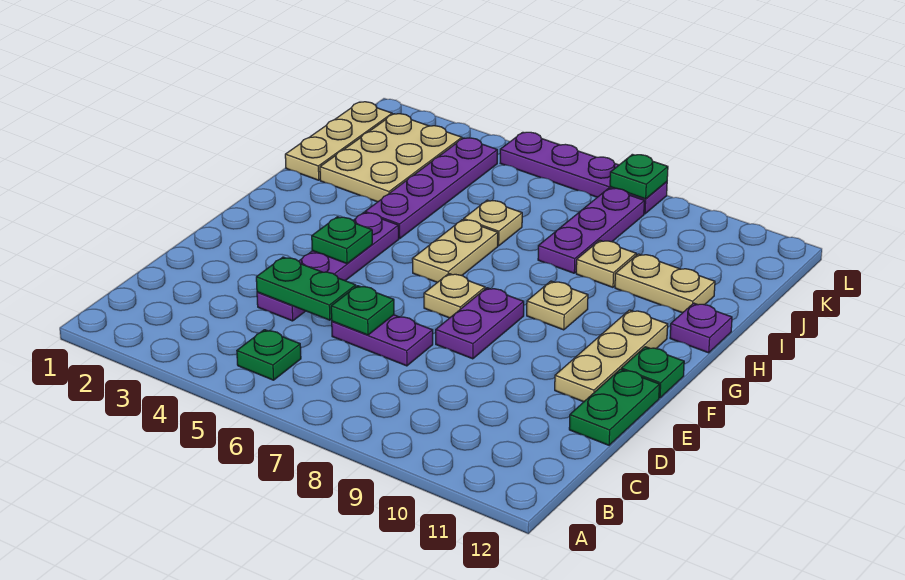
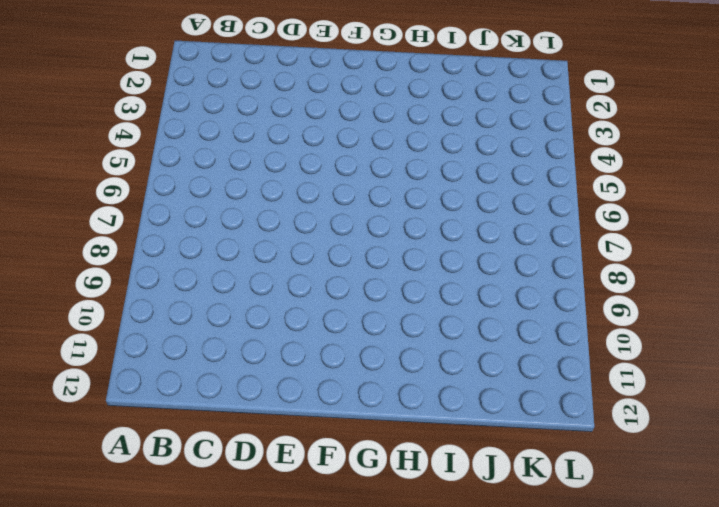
none -> green 1x1 plate [237,330,301,380]
none -> purple 1x4 plate [257,213,399,321]
none -> purple 1x2 plate [332,315,433,366]

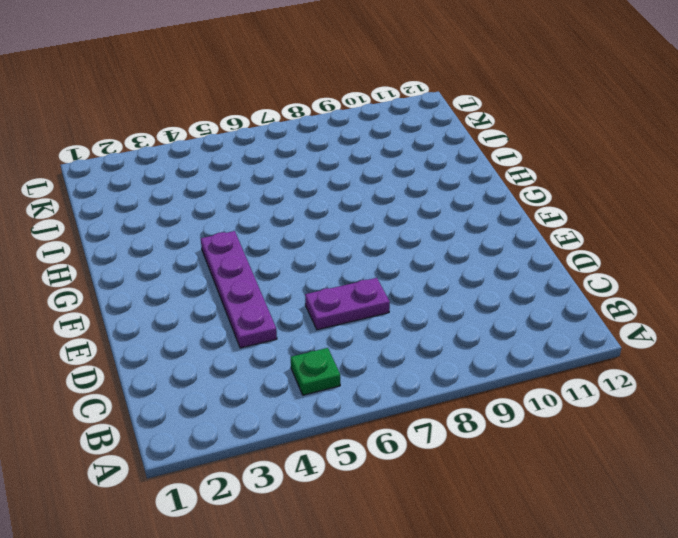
none -> green 1x2 plate [569,369,660,445]
none -> purple 1x2 plate [436,288,524,359]
none -> tan 1x3 plate [555,310,668,402]

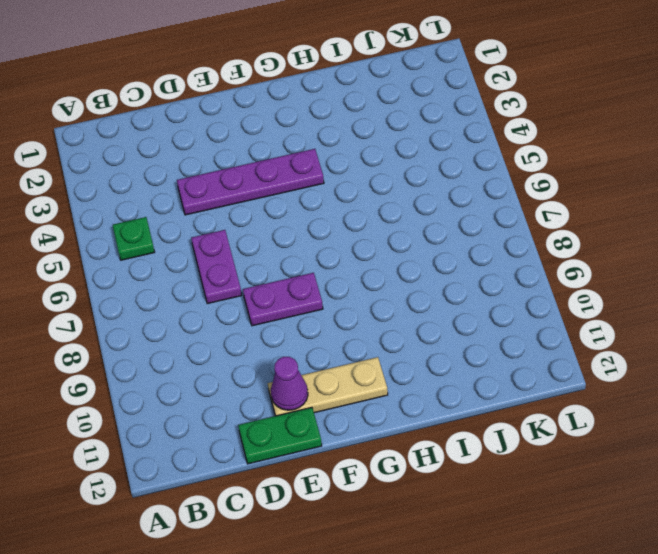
purple 1x1 cone [271,357,308,410] -> none
none -> tan 1x1 plate [424,274,485,318]
none -> green 1x1 plate [621,347,684,398]
none -> tan 1x2 plate [412,220,498,282]

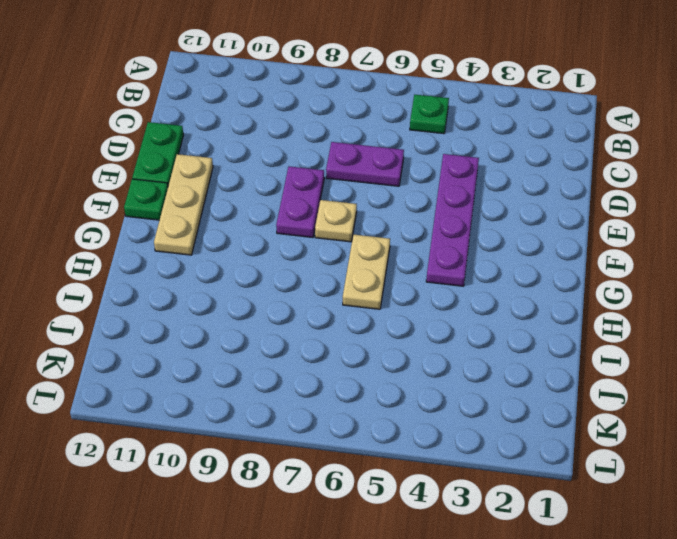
none -> tan 1x1 plate [527,281,588,330]
none -> purple 1x4 plate [365,138,497,239]
none -> purple 1x1 plate [670,303,732,353]

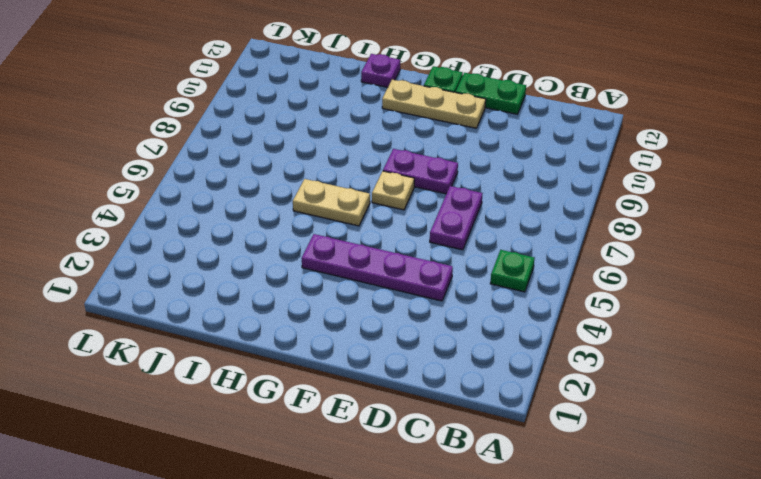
none -> tan 1x1 plate [527,281,588,330]
none -> purple 1x4 plate [365,138,497,239]
none -> tan 1x3 plate [285,102,392,180]

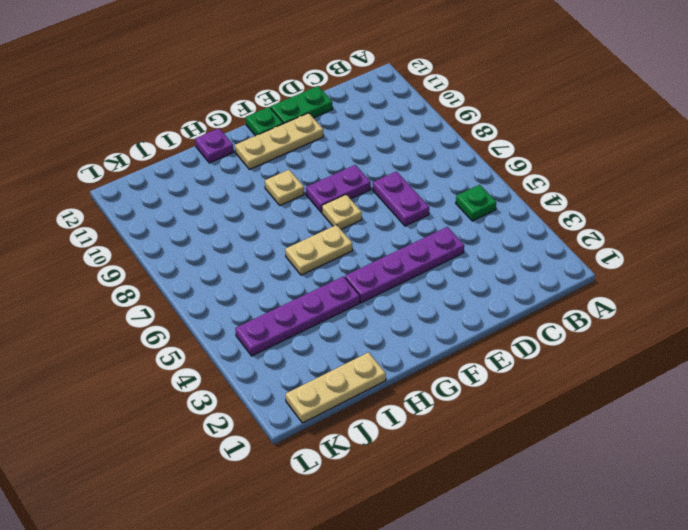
none -> tan 2x3 plate [320,114,462,202]
none -> tan 1x1 plate [464,200,522,246]
none -> purple 1x3 plate [538,188,645,273]

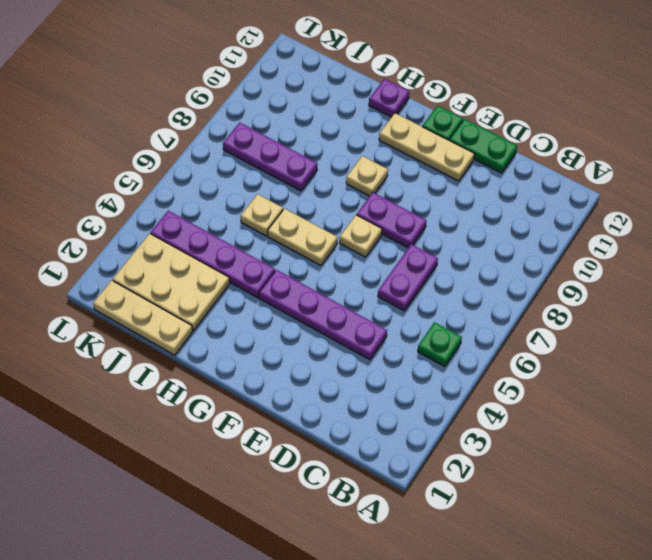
none -> tan 1x1 plate [576,240,636,287]
none -> tan 1x2 plate [615,254,715,313]
none -> purple 1x4 plate [500,132,667,214]

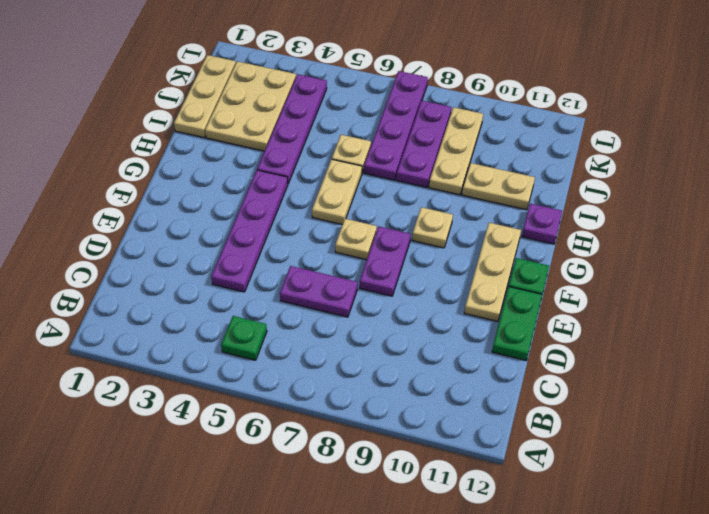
purple 1x4 plate [364,71,428,180] -> purple 1x4 plate turned to [500,132,667,214]
tan 1x3 plate [429,107,483,195] -> tan 1x1 plate [576,240,636,287]
none -> green 1x2 plate [256,257,356,320]
none -> green 1x1 plate [331,286,394,335]
none -> green 1x1 plate [312,217,372,264]

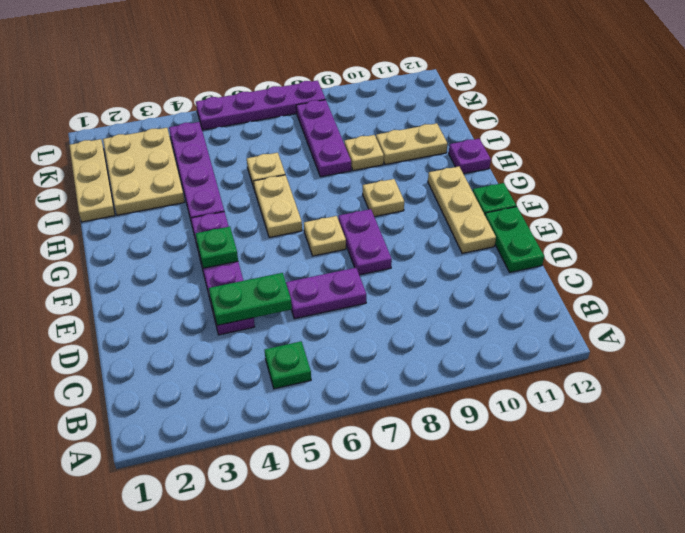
none -> green 1x1 plate [331,286,394,335]
none -> green 1x1 plate [610,154,668,199]

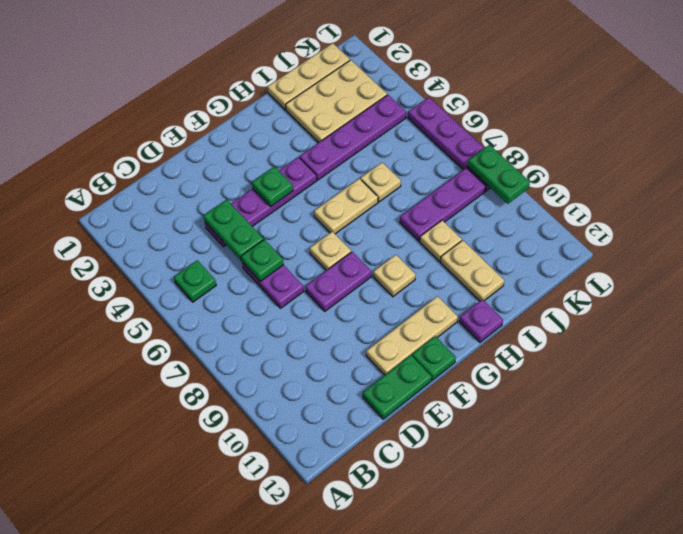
green 1x2 plate [468,145,530,204] -> green 1x1 plate [610,154,668,199]

